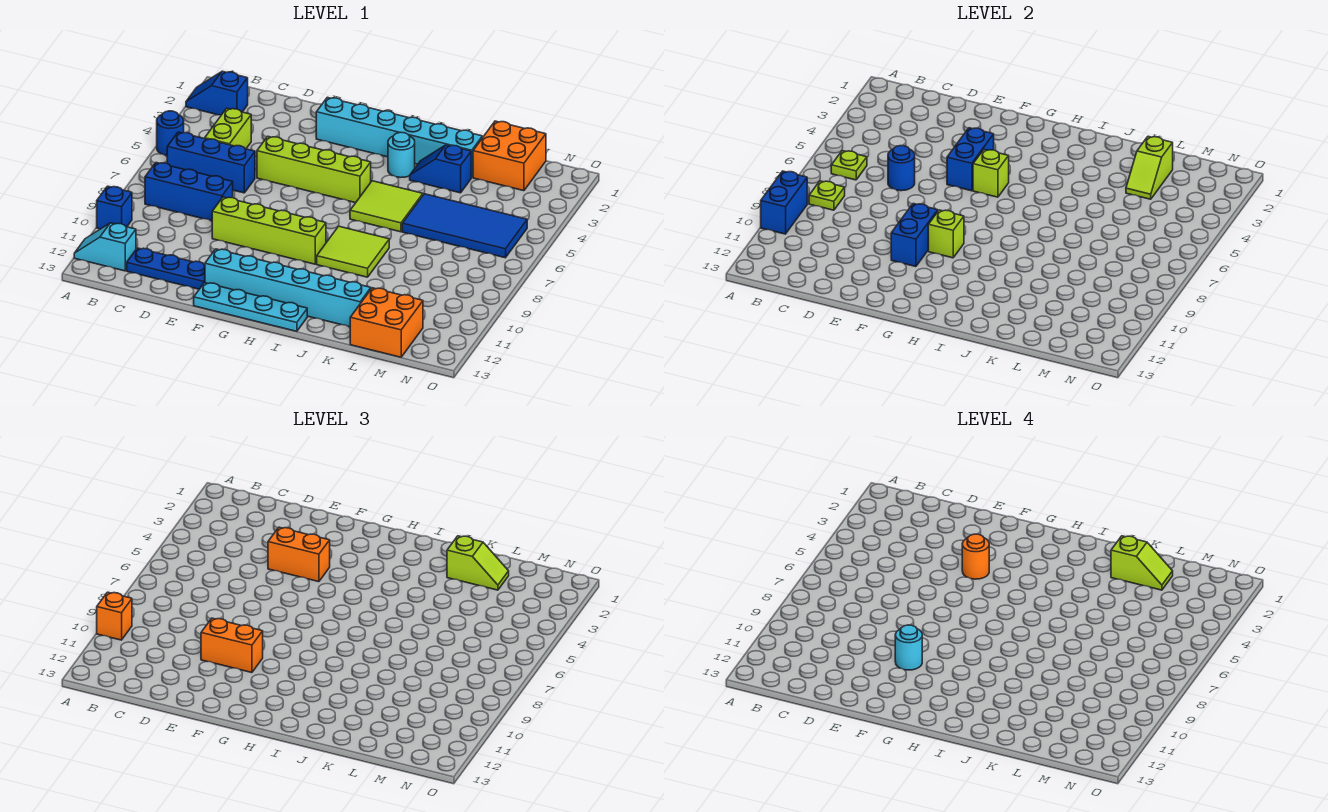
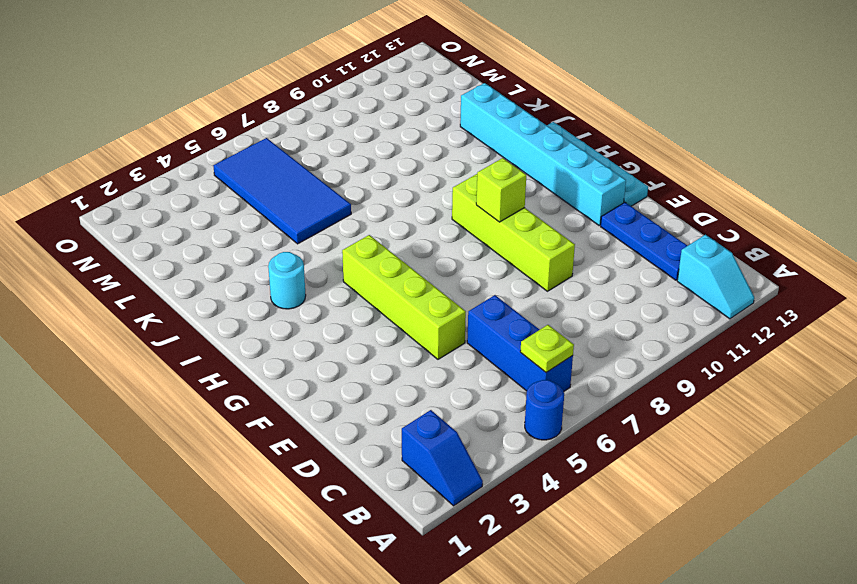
none -> blue 1x1 brick [97,186,132,229]
none -> blue 1x3 brick [145,163,233,221]
none -> lime 1x2 brick [205,108,251,149]
none -> cyan 1x6 brick [316,97,482,178]

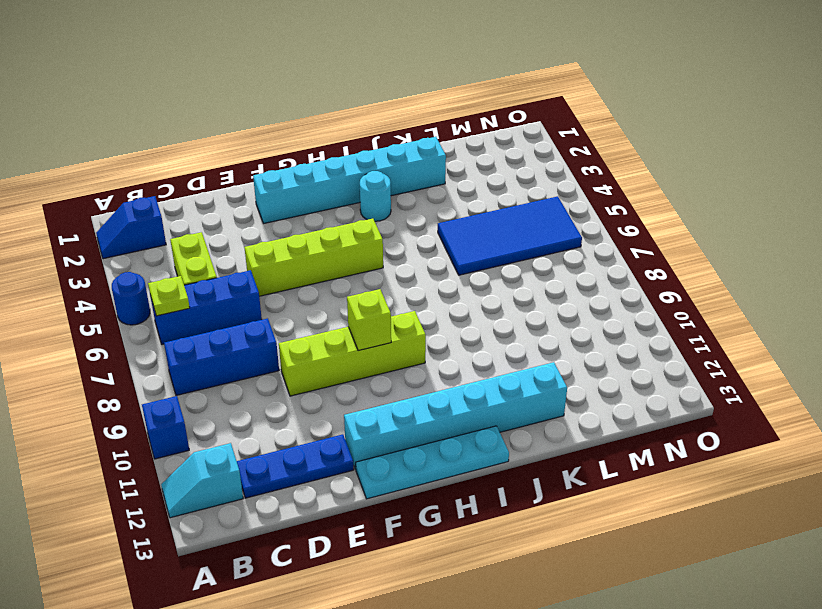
none -> lime 2x2 tile [350,181,423,232]
none -> lime 2x2 tile [317,226,389,277]
none -> blue 1x2 slope [410,145,471,193]
none -> orange 2x2 brick [473,121,546,191]

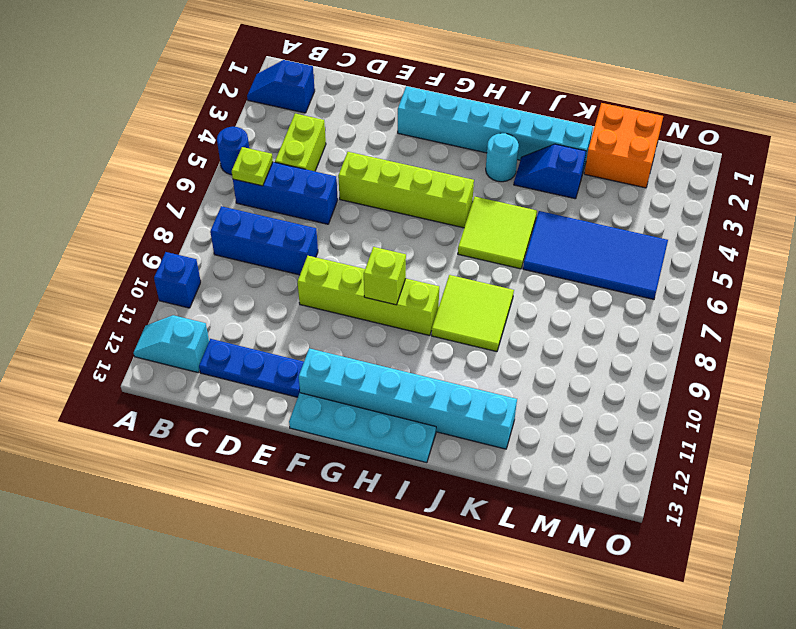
none -> orange 2x2 brick [350,288,423,357]
none -> blue 1x2 brick [761,171,807,234]
none -> lime 1x1 plate [809,181,845,210]
none -> blue 1x1 round brick [888,146,915,191]

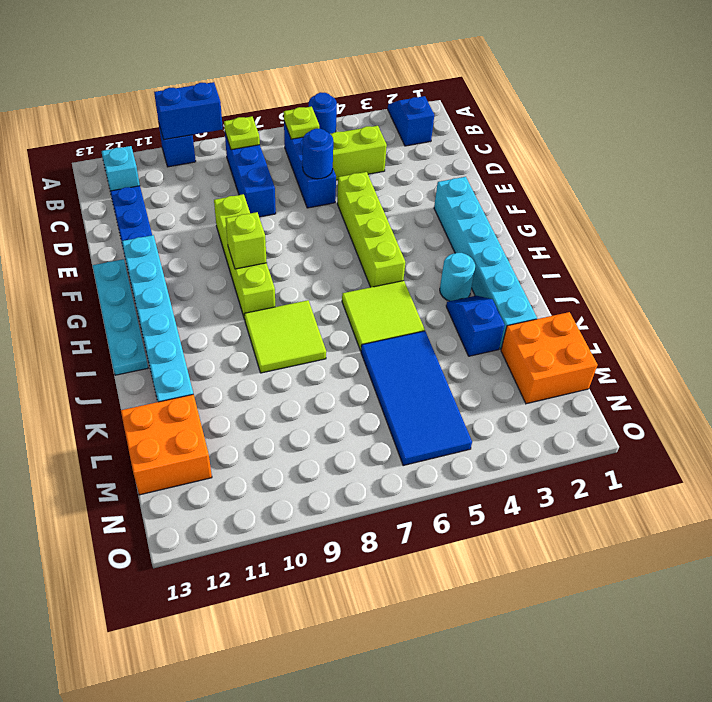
none -> blue 1x2 brick [947,128,994,191]
none -> blue 1x2 brick [891,204,938,267]
none -> lime 1x1 brick [973,149,1009,197]
none -> lime 1x2 slope [1126,136,1173,199]

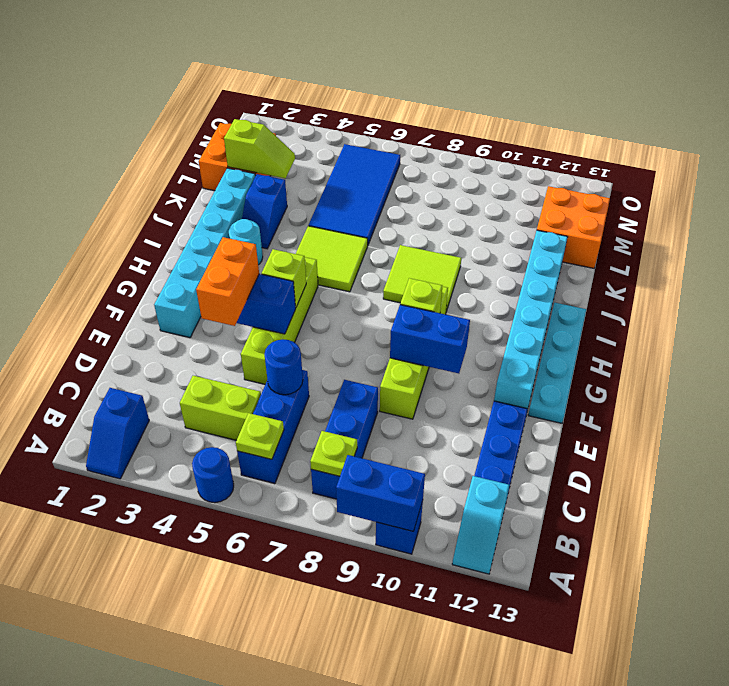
none -> orange 1x1 brick [97,592,132,640]
none -> orange 1x2 brick [201,618,263,673]
none -> lime 1x2 slope [447,536,509,590]
none -> orange 1x1 round brick [962,534,989,579]

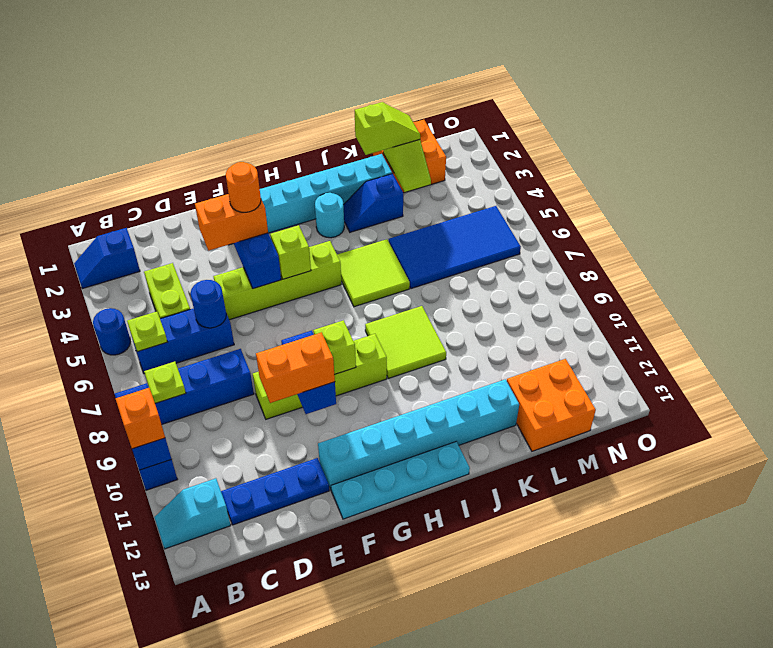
none -> cyan 1x1 round brick [895,625,922,670]
none -> lime 1x2 slope [1111,536,1173,590]

